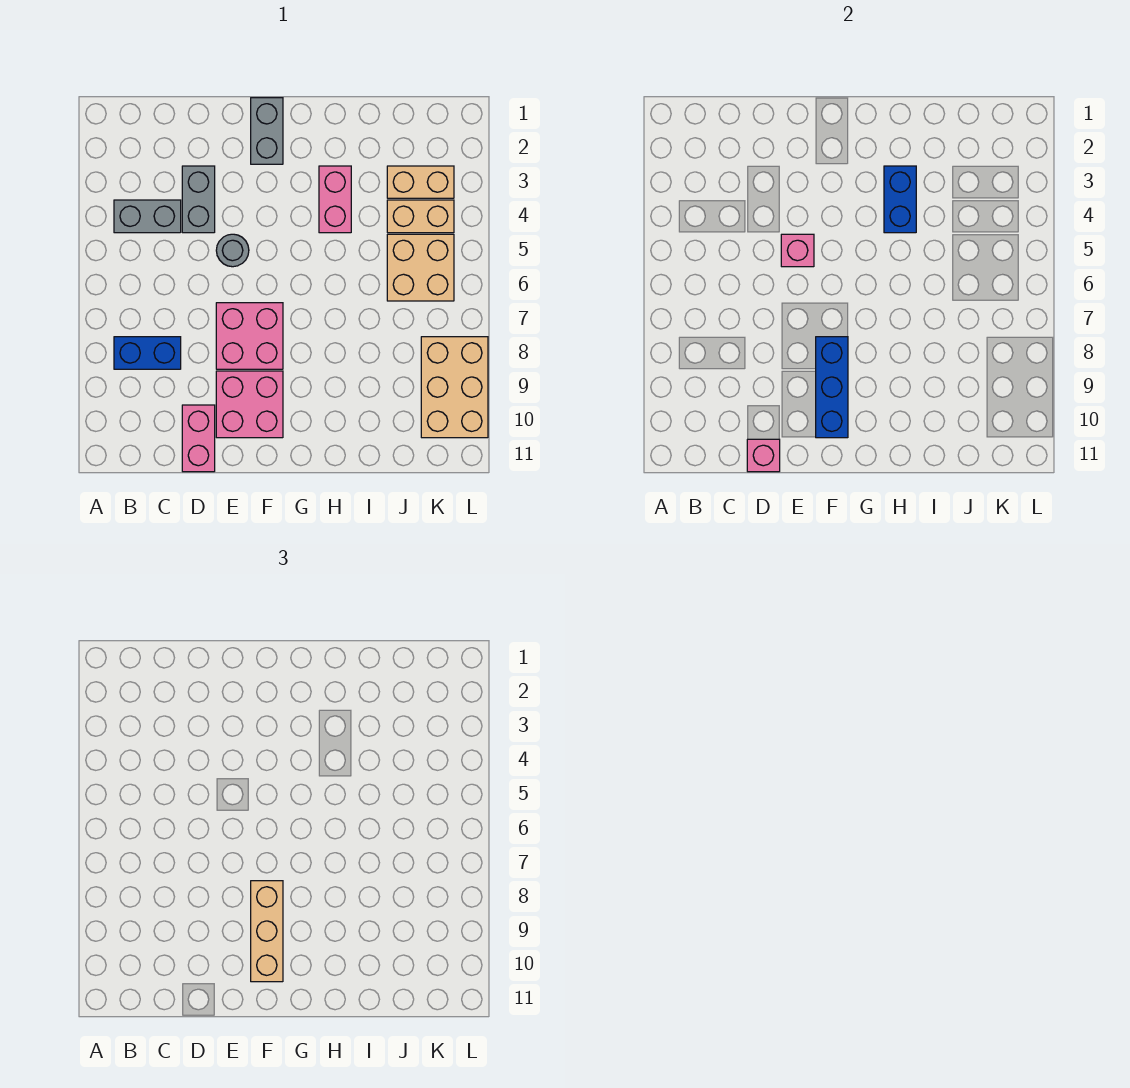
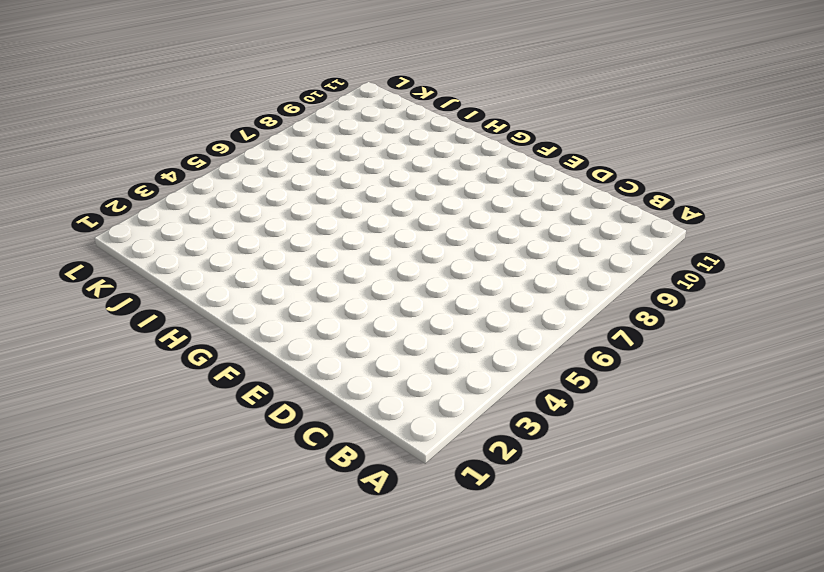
none -> grey 1x2 brick [114,200,181,233]
none -> blue 1x2 brick [114,337,181,369]
none -> grey 1x2 brick [182,166,215,233]

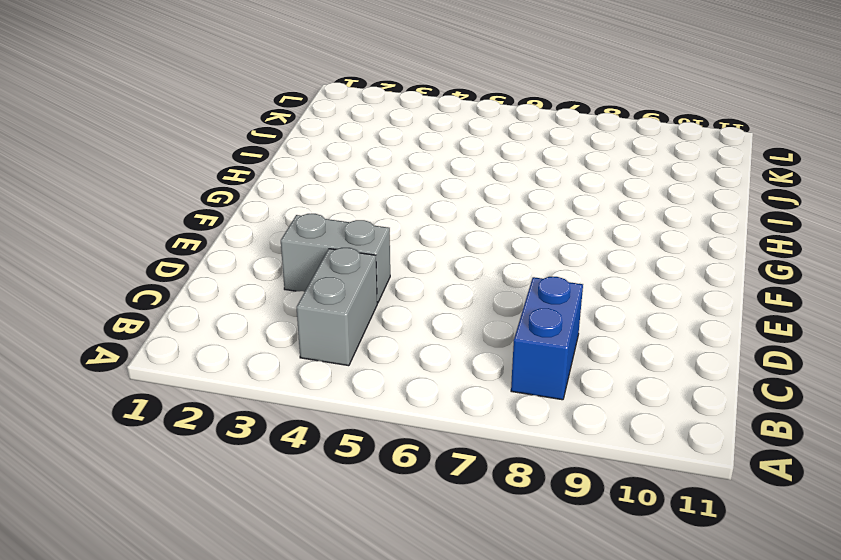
none -> pink 1x2 brick [182,405,215,472]
none -> grey 1x1 round brick [216,234,249,267]
none -> pink 2x2 brick [216,303,283,369]

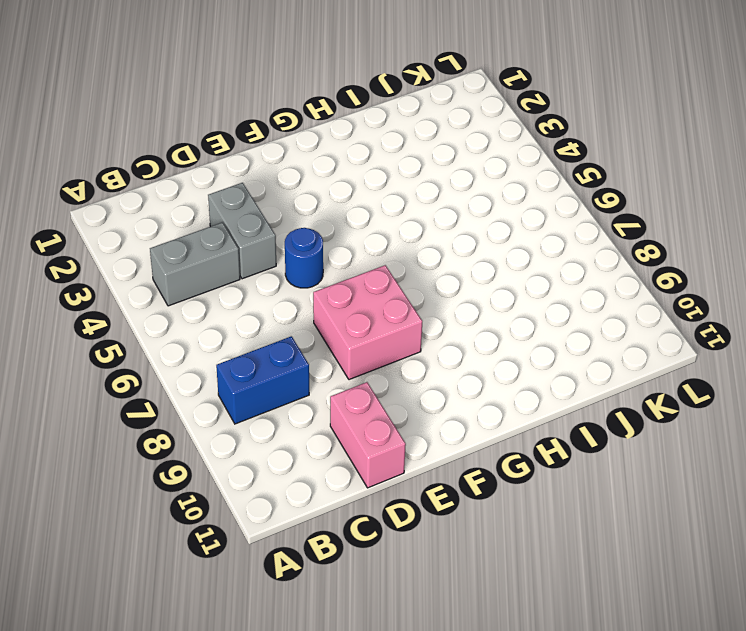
blue 1x1 round brick [285,228,323,288] -> grey 1x1 round brick [216,234,249,267]
none -> pink 2x2 brick [216,371,283,438]
none -> grey 1x2 brick [251,98,283,164]
none -> pink 1x2 brick [319,166,351,233]

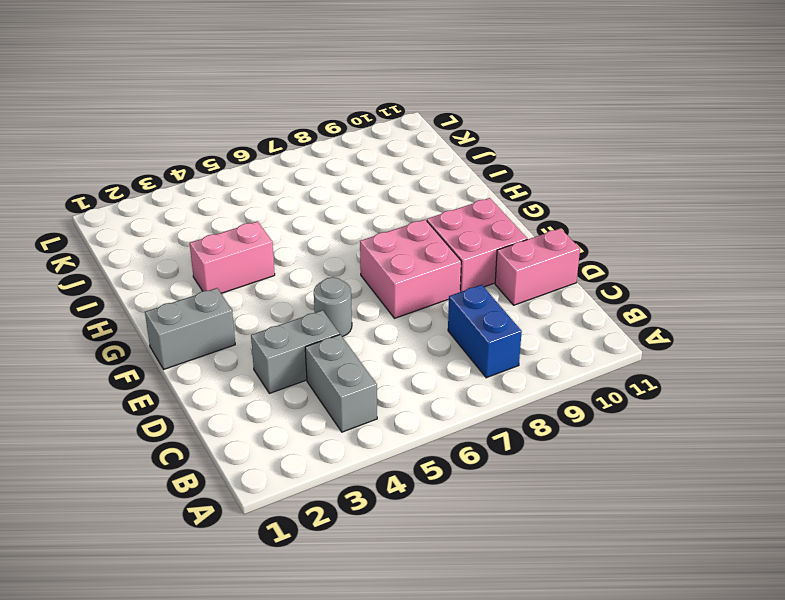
none -> tan 1x2 brick [387,166,454,198]
none -> tan 1x2 brick [387,200,454,233]
none -> tan 2x2 brick [387,234,454,301]

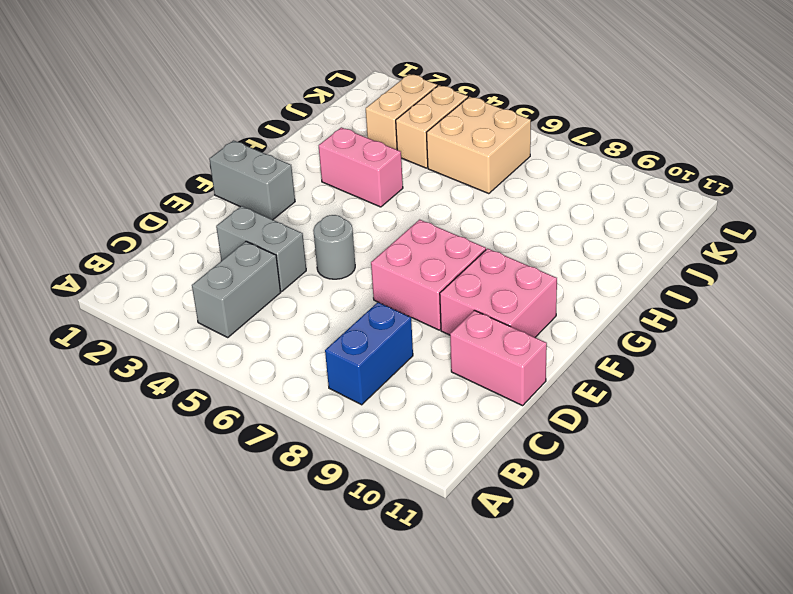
none -> tan 2x3 brick [421,337,488,438]
none -> pink 1x1 brick [747,439,780,472]
none -> pink 1x1 brick [781,234,814,267]

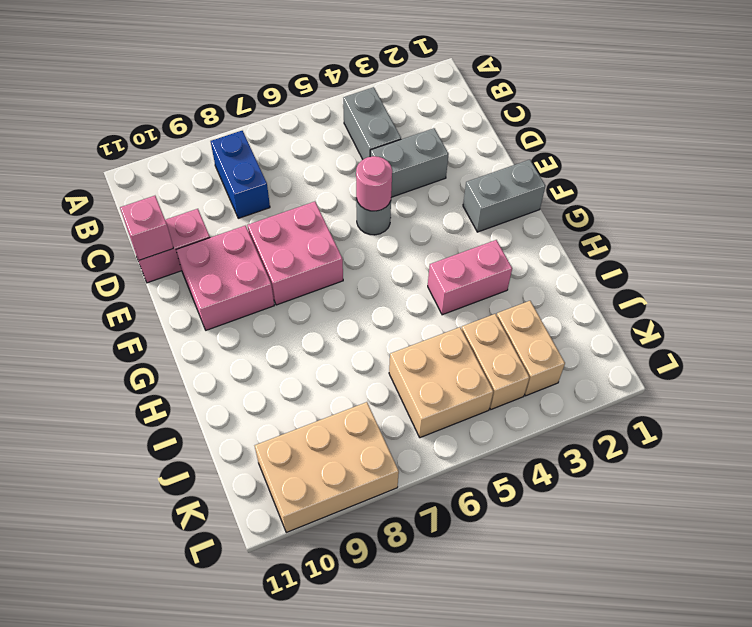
pink 1x1 round brick [356,156,392,211] -> pink 1x1 brick [781,234,814,267]
none -> blue 1x3 brick [816,337,848,438]
none -> blue 1x2 brick [884,166,916,233]
none -> tan 1x3 brick [251,881,283,982]

